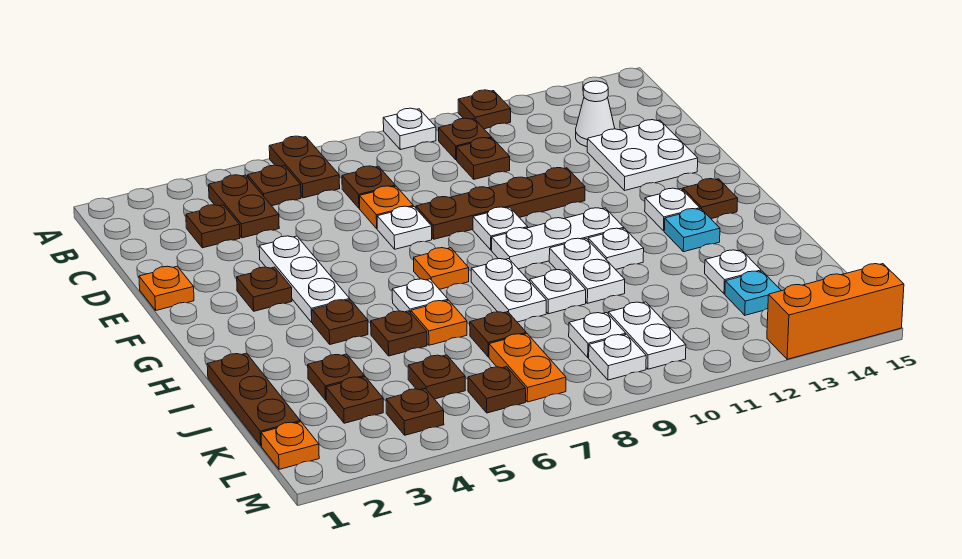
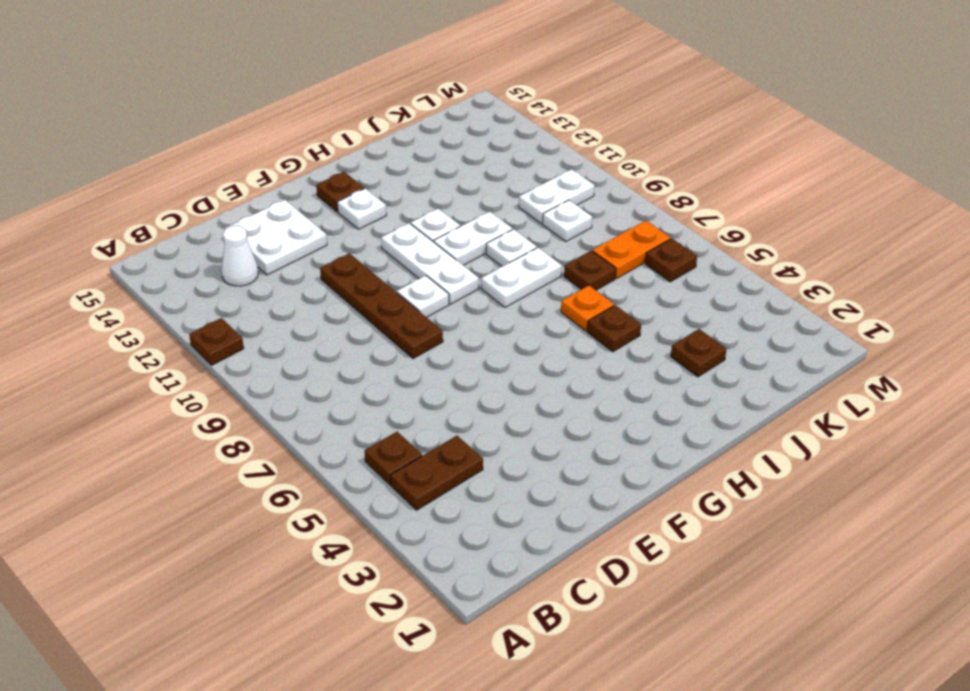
none -> brown 1x2 plate [269,136,340,198]
none -> white 1x1 plate [383,108,436,150]
none -> brown 1x1 plate [439,118,492,160]
none -> brown 1x1 plate [186,205,240,248]

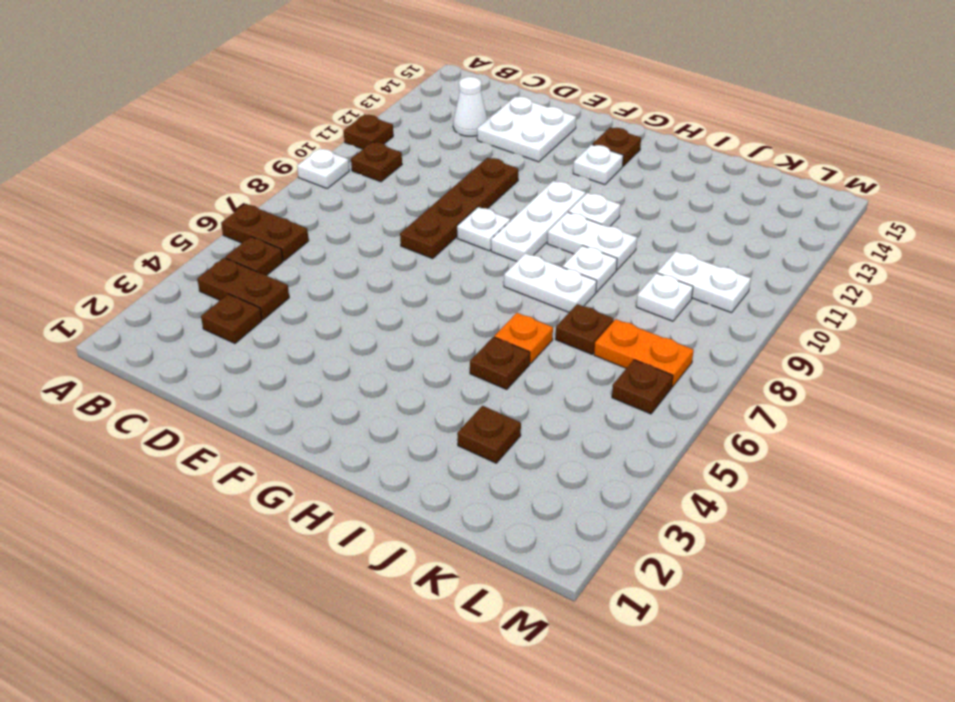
none -> brown 1x1 plate [342,166,395,208]
none -> brown 1x1 plate [457,138,510,179]
none -> orange 1x1 plate [360,186,413,228]
none -> orange 1x1 plate [139,266,194,310]

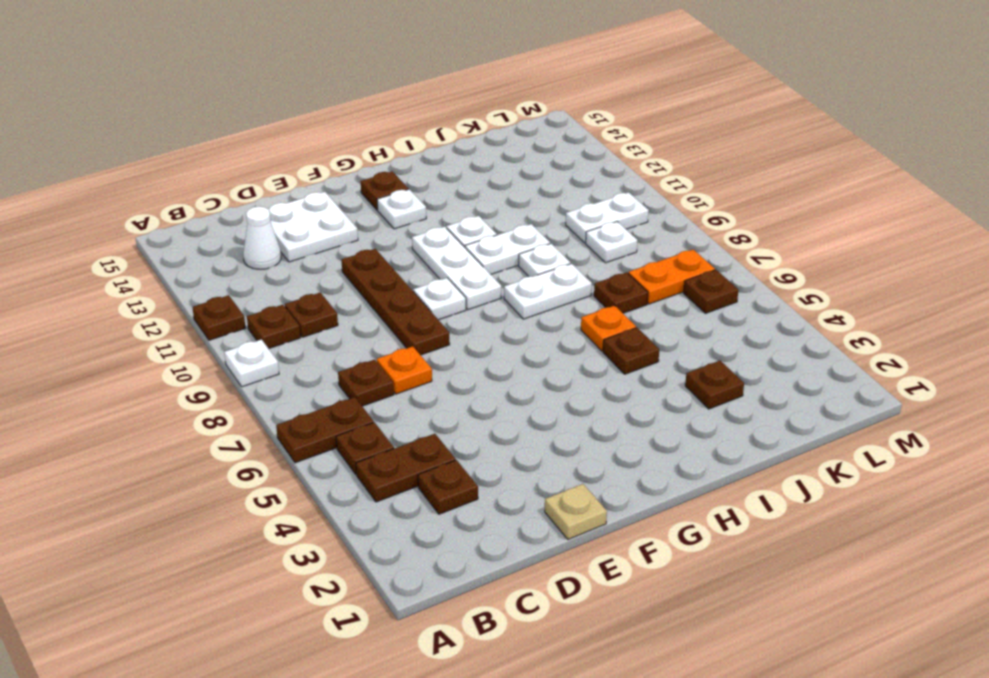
tan 1x1 plate [545,484,607,539] -> orange 1x1 plate [139,266,194,310]
none -> white 1x3 plate [259,236,350,322]
none -> white 1x1 plate [377,206,432,249]
none -> brown 1x1 plate [237,267,292,311]
none -> orange 1x1 plate [414,248,469,289]

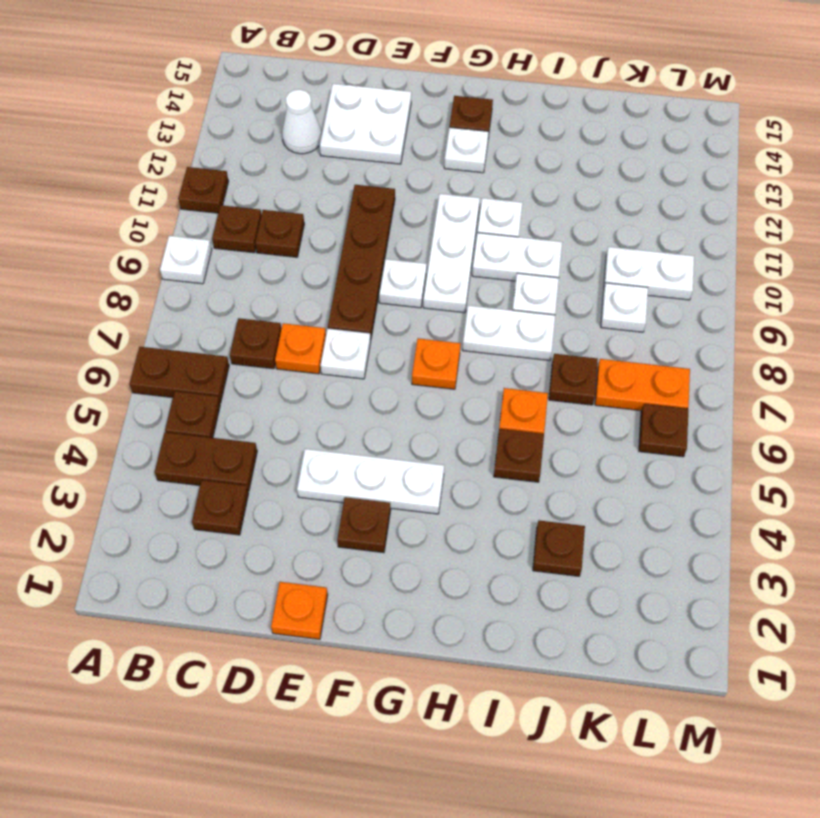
none -> brown 1x1 plate [312,300,368,344]
none -> white 1x1 plate [392,279,448,313]
none -> cyan 1x1 plate [664,209,720,252]
none -> brown 1x3 plate [207,353,300,446]

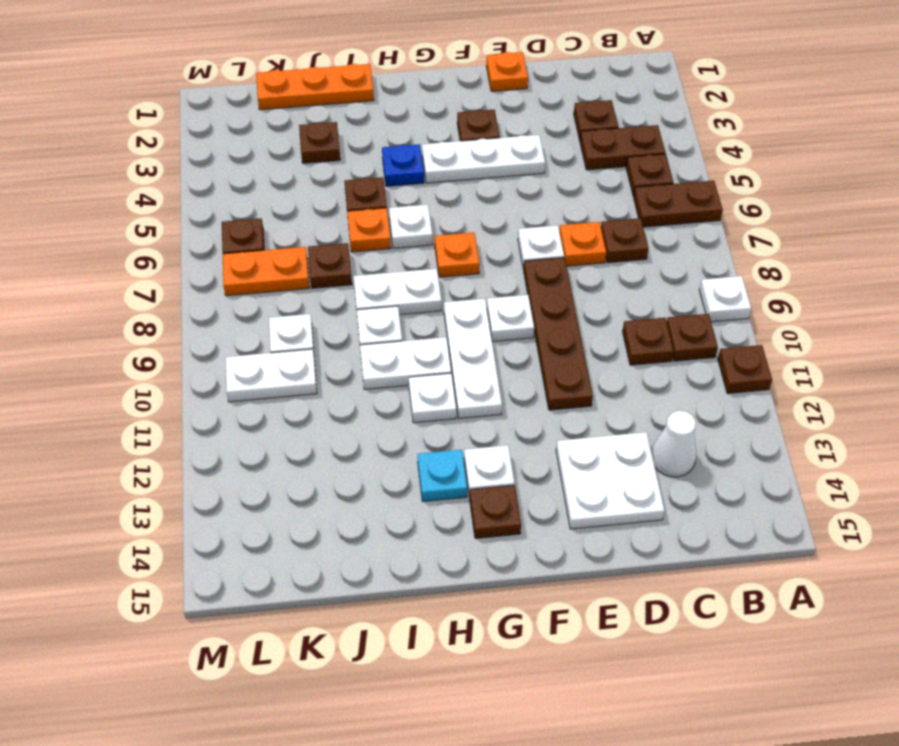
blue 1x1 plate [382,144,424,186] -> brown 1x1 plate [312,300,368,344]
orange 1x3 plate [256,64,374,110] -> brown 1x3 plate [207,353,300,446]
none -> white 1x1 plate [705,250,761,294]
none -> brown 1x1 plate [326,377,383,423]
none -> brown 1x1 plate [408,355,465,399]
none -> cyan 1x1 plate [725,271,781,315]

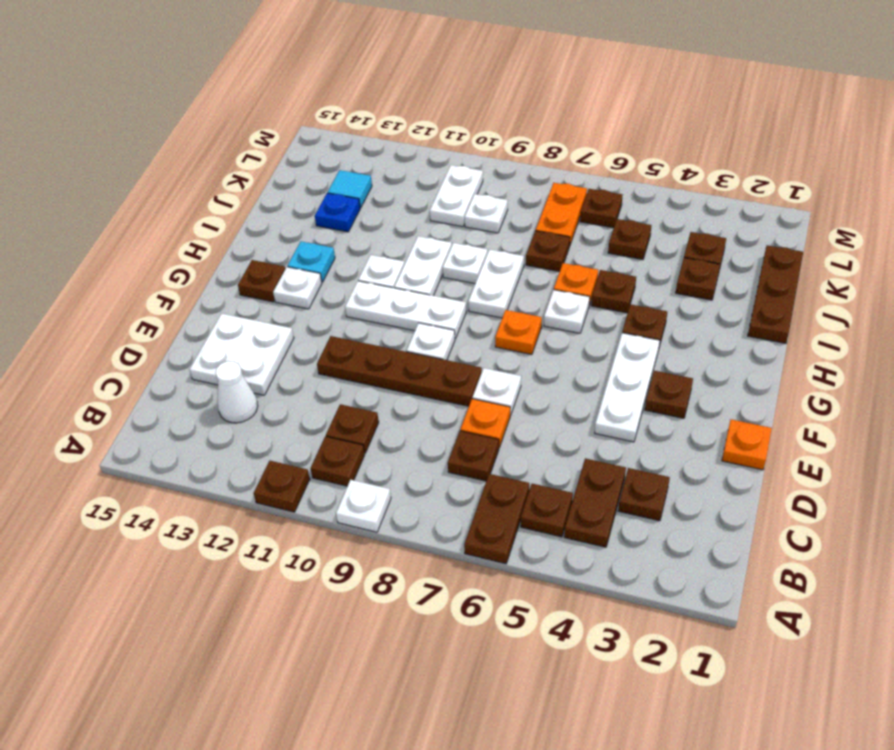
blue 1x1 plate [315,193,360,232] -> white 1x1 plate [705,250,761,294]
cyan 1x1 tile [328,170,372,208] -> cyan 1x1 plate [725,271,781,315]
none -> orange 1x1 plate [261,422,319,469]
none -> brown 1x1 plate [386,389,444,435]
none -> white 1x1 plate [589,334,646,380]
none -> orange 1x3 brick [767,264,904,359]

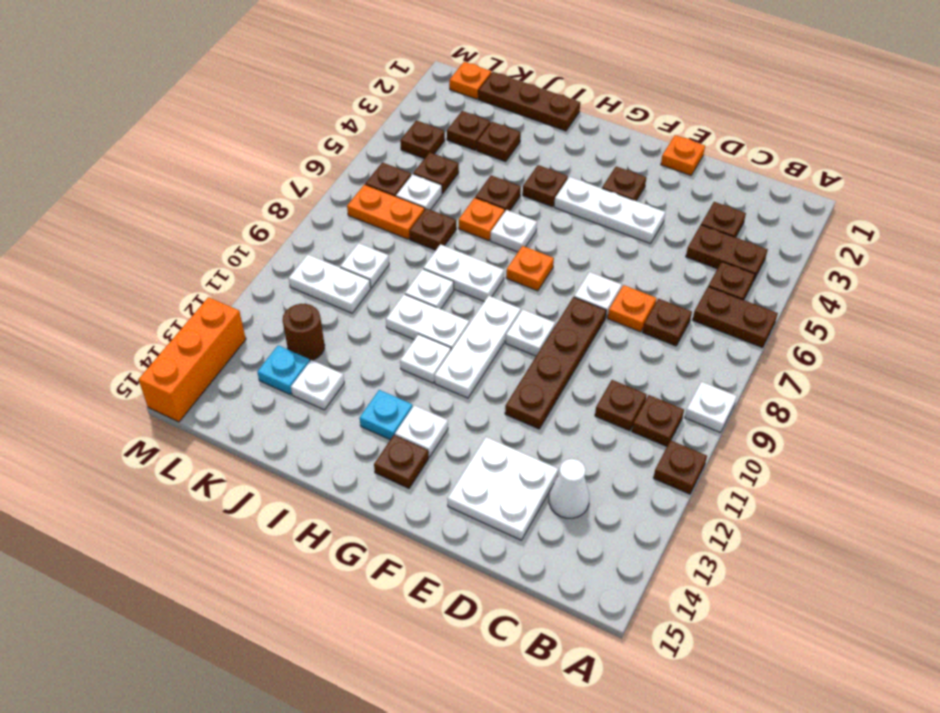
white 1x1 plate [396,174,442,210] -> white 1x1 plate moved to [589,334,646,380]
brown 1x1 round brick [283,304,325,361] -> none

